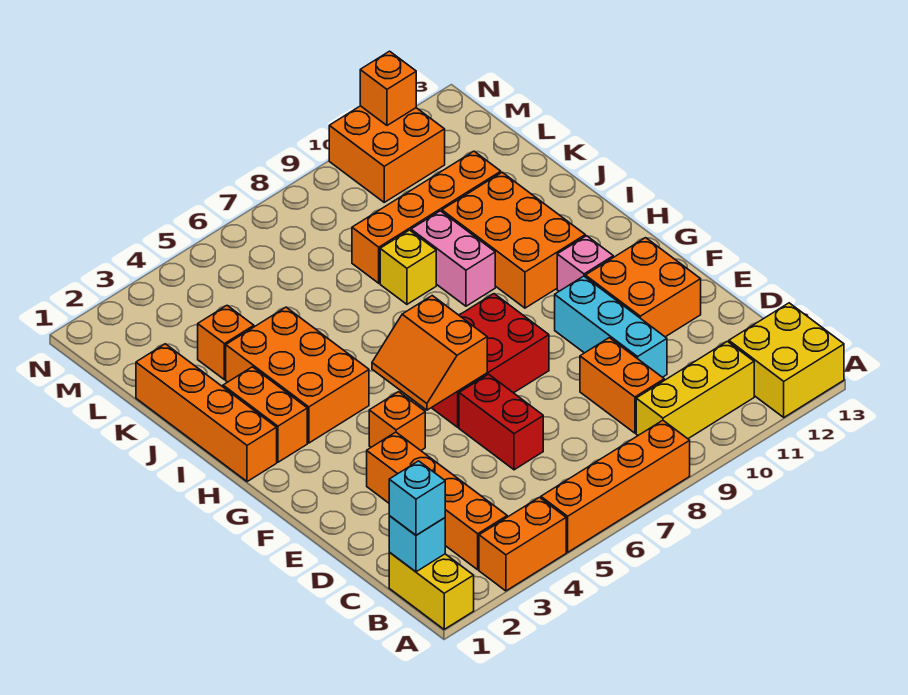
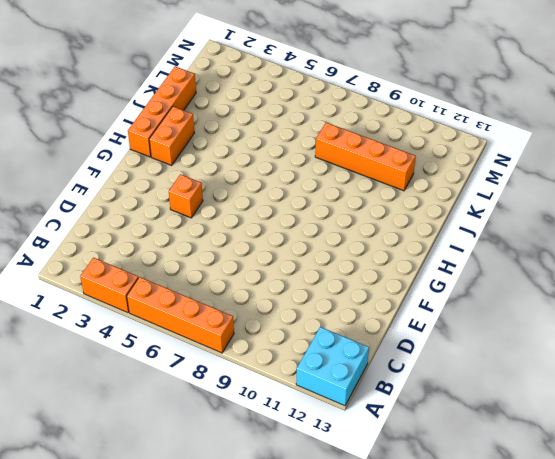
cyan 2x2 brick [296,327,369,406] -> yellow 2x2 brick [729,303,844,417]
none -> yellow 1x2 brick [389,552,474,629]
none -> orange 1x4 brick [367,432,507,570]
none -> yellow 1x3 brick [636,341,754,439]

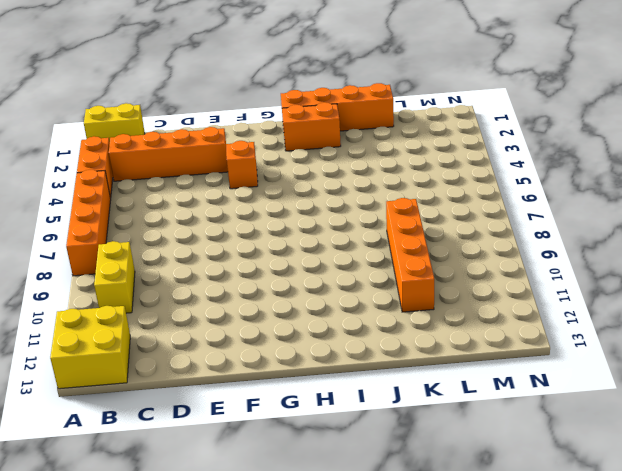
yellow 1x2 brick [94,241,135,313] -> yellow 1x3 brick [636,341,754,439]
none -> orange 1x2 brick [580,338,664,433]
none -> red 1x2 brick [459,374,543,470]
none -> cyan 1x3 brick [555,276,667,377]

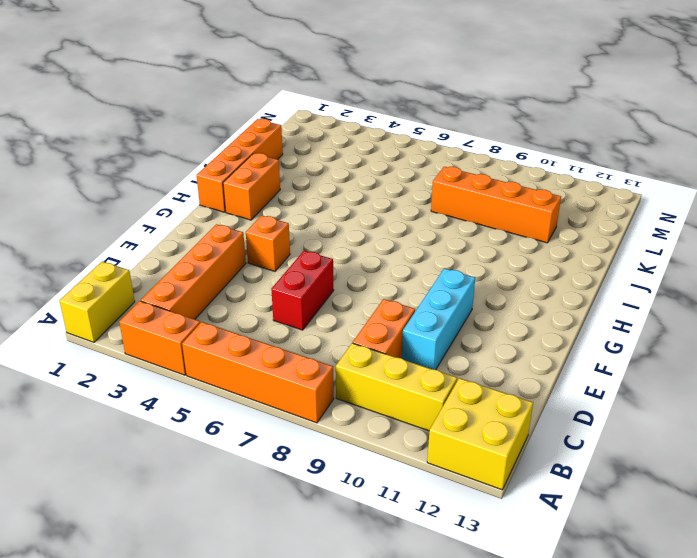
none -> orange 2x2 brick [585,238,701,337]
none -> red 2x3 brick [432,294,549,427]
none -> pink 1x1 brick [557,236,613,291]

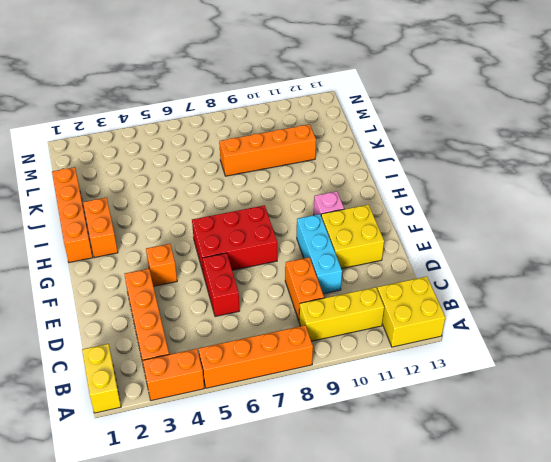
yellow 2x2 brick [321,205,384,269] -> orange 2x2 brick [585,238,701,337]
none -> orange 2x3 brick [226,307,369,443]
none -> orange 2x3 brick [442,172,585,308]
none -> pink 1x2 brick [411,211,495,306]

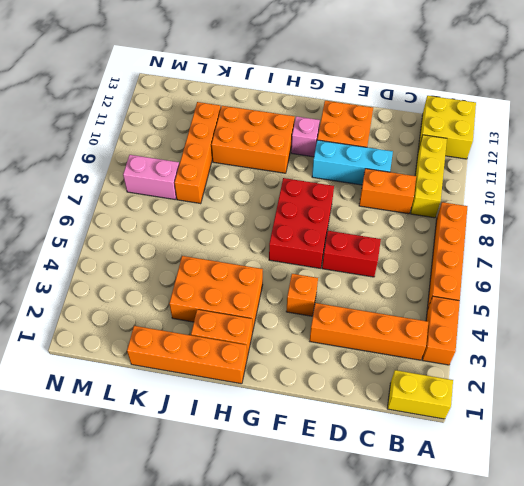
pink 1x2 brick [123,155,179,200] -> pink 1x2 brick moved to [411,211,495,306]
none -> yellow 1x1 brick [380,230,436,304]
none -> orange 1x1 brick [198,306,254,380]
none -> orange 2x2 brick [329,106,445,202]

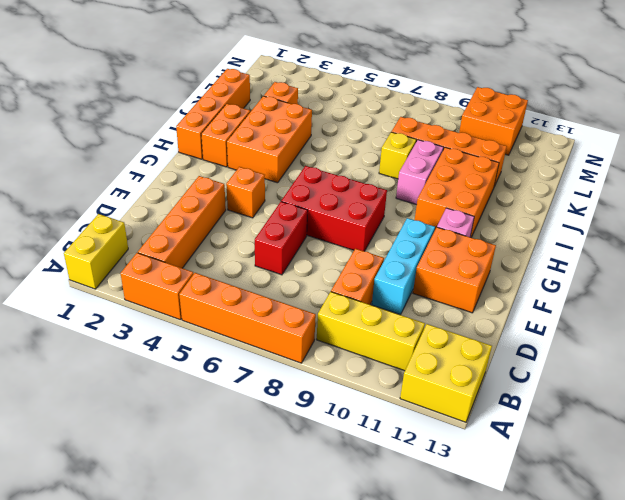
none -> cyan 1x1 brick [389,516,445,572]
none -> orange 2x2 slope [372,296,487,410]
none -> orange 1x1 brick [360,51,416,125]

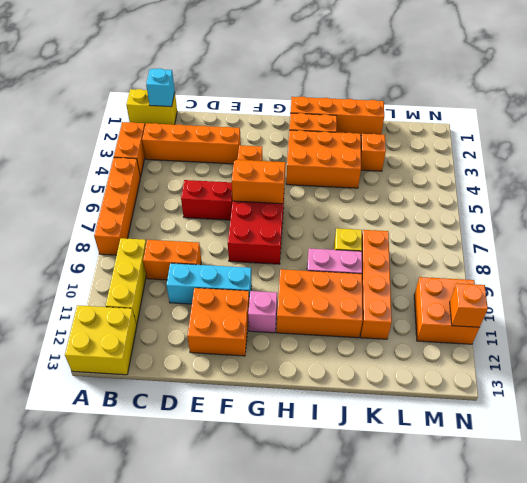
none -> cyan 1x1 brick [389,461,445,535]

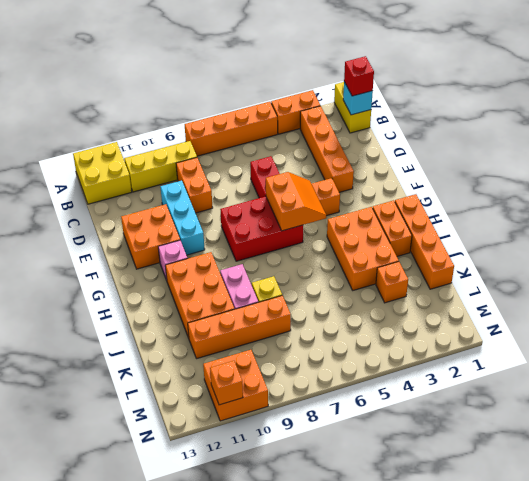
red 1x1 brick [344,56,374,96] -> cyan 1x1 brick [389,461,445,535]

